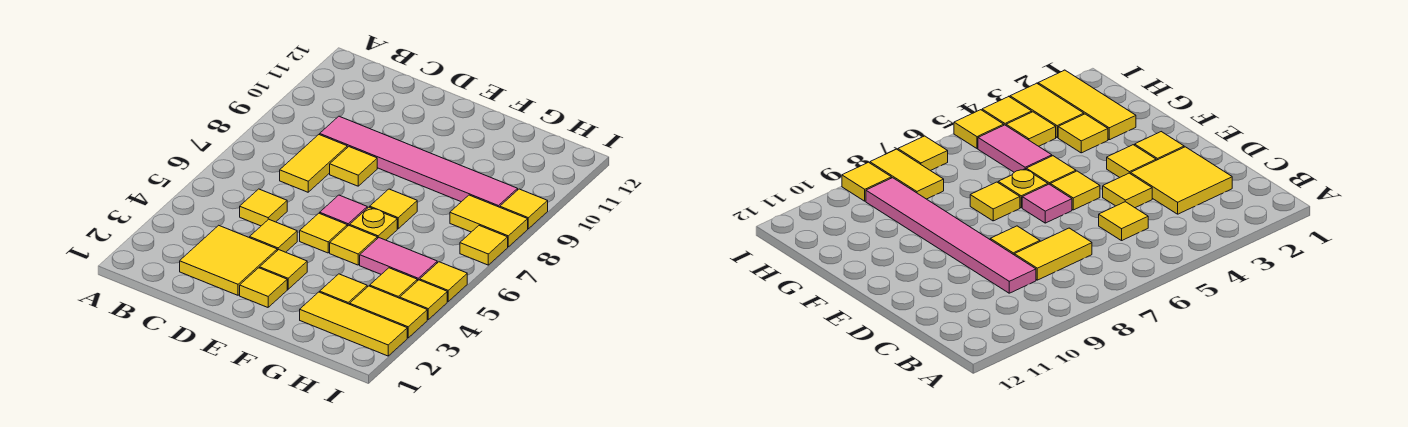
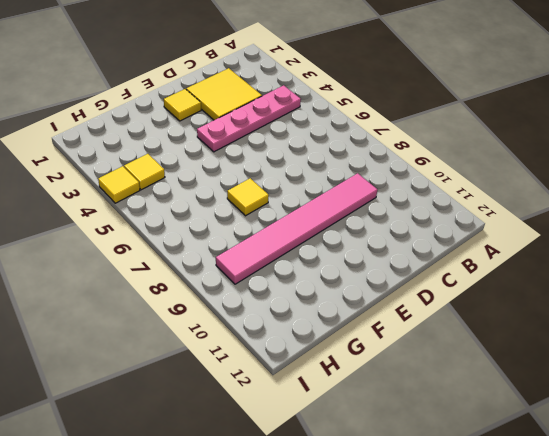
pink 1x4 plate [197,85,301,152] -> yellow 1x1 tile [250,219,297,252]
none -> yellow 1x1 tile [240,189,287,226]
none -> yellow 1x2 tile [280,135,347,192]
none -> yellow 1x1 tile [330,147,377,186]

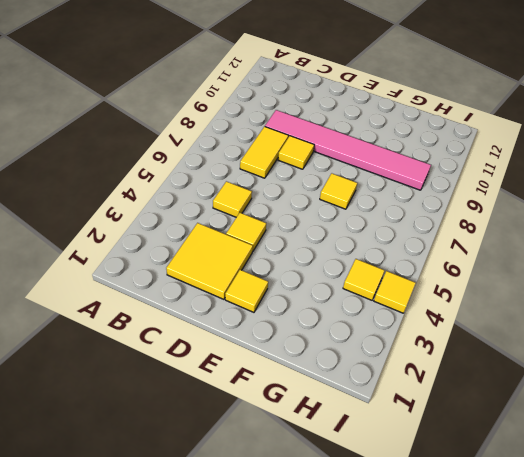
none -> yellow 1x1 tile [260,250,307,289]
none -> yellow 1x1 tile [300,213,347,253]
none -> pink 1x1 tile [320,195,367,226]

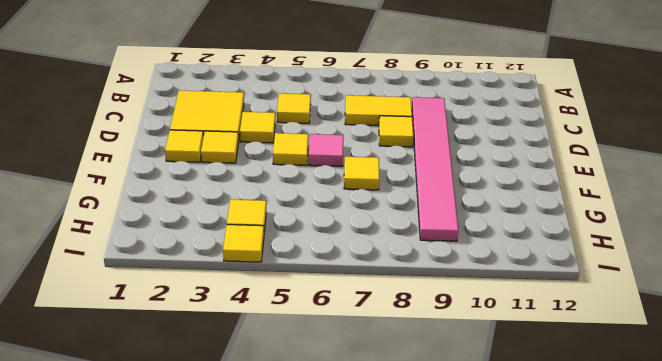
none -> yellow 1x1 tile [330,225,377,265]
none -> yellow 1x1 plate [350,207,397,240]
none -> yellow 1x3 tile [300,292,407,356]

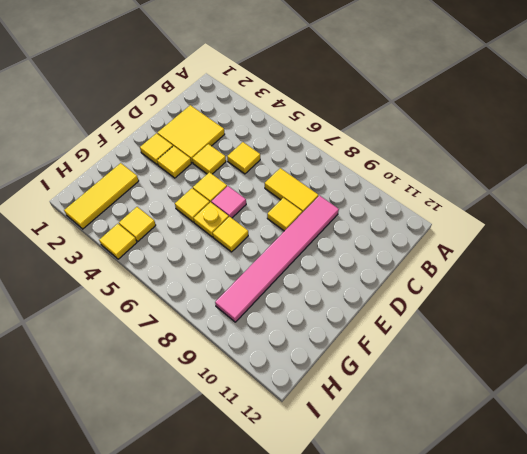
none -> yellow 1x1 tile [320,274,367,304]
none -> pink 1x2 tile [360,238,437,281]
none -> yellow 1x2 tile [350,286,427,338]

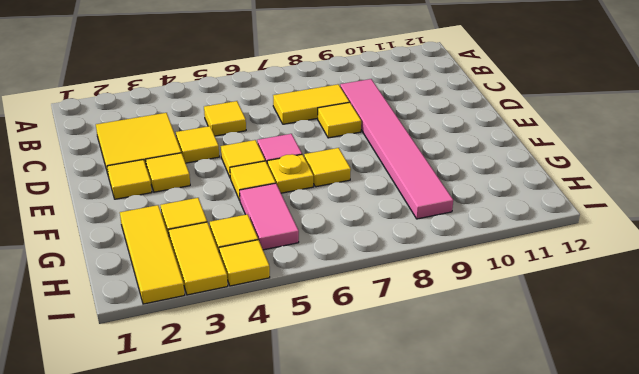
none -> yellow 1x2 tile [450,195,528,247]
none -> yellow 1x1 tile [420,262,467,301]
none -> yellow 1x1 tile [460,226,508,265]

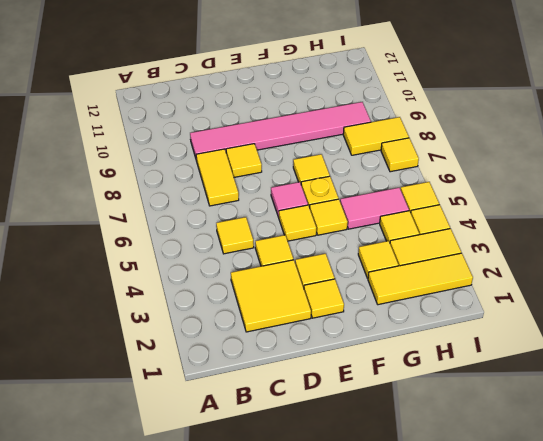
none -> yellow 1x1 tile [500,189,548,229]

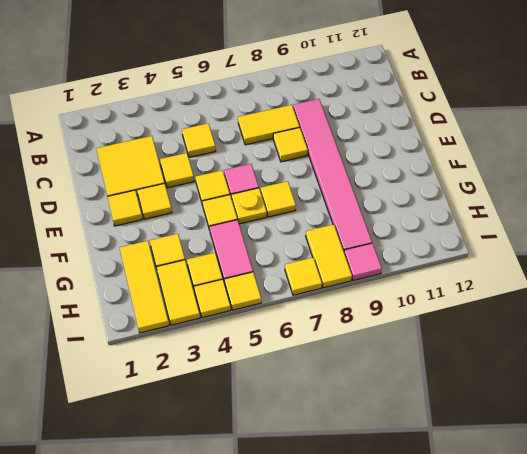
pink 1x1 tile [344,243,382,281] -> yellow 1x1 tile [500,189,548,229]

